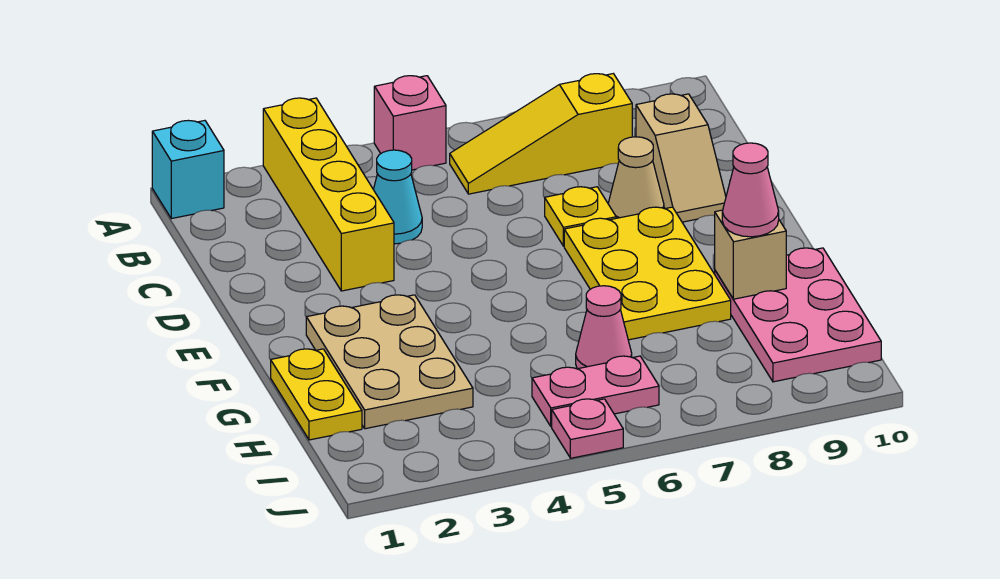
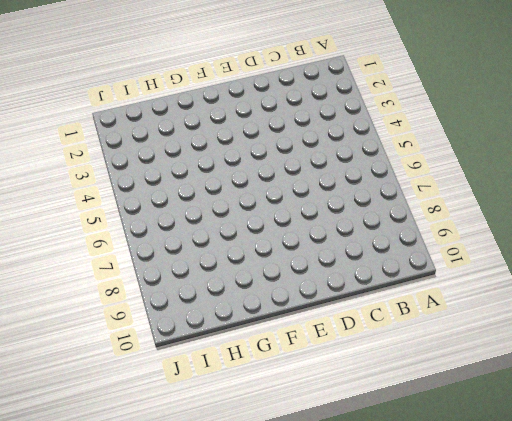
none -> cyan 1x1 brick [152,120,224,219]
none -> yellow 1x4 brick [263,98,394,291]
none -> pink 1x1 brick [374,76,446,170]

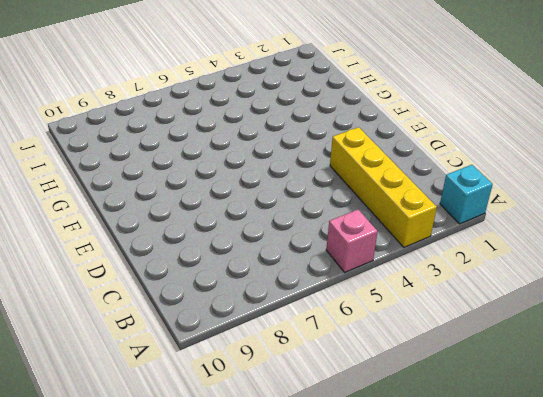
none -> yellow 1x3 slope [450,74,632,194]
none -> cyan 1x1 cone [373,150,422,244]
none -> tan 1x2 slope [636,94,726,222]

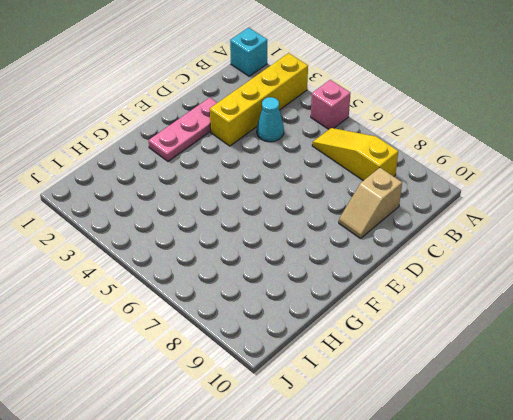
pink 1x3 plate [149,98,217,161] -> tan 2x3 plate [306,295,473,429]
none -> yellow 1x1 plate [545,187,616,246]
none -> tan 1x1 cone [608,137,664,218]
none -> yellow 2x3 plate [564,207,731,340]

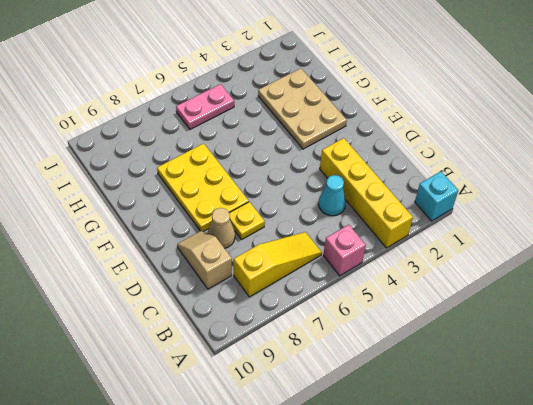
none -> yellow 1x2 plate [271,349,362,440]
none -> pink 2x3 plate [715,248,881,382]
none -> pink 1x1 cone [576,286,632,369]

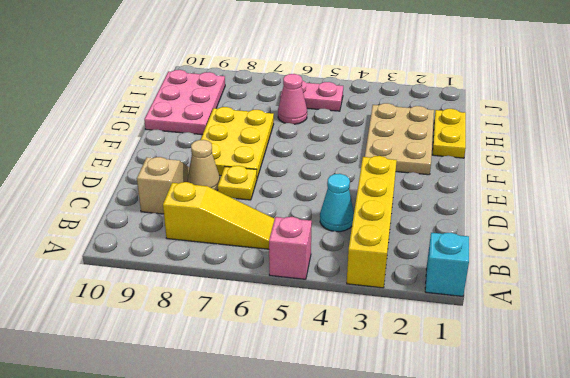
none -> pink 1x1 plate [552,399,623,458]
none -> tan 1x1 brick [715,210,786,299]
none -> pink 1x1 cone [722,143,779,237]

